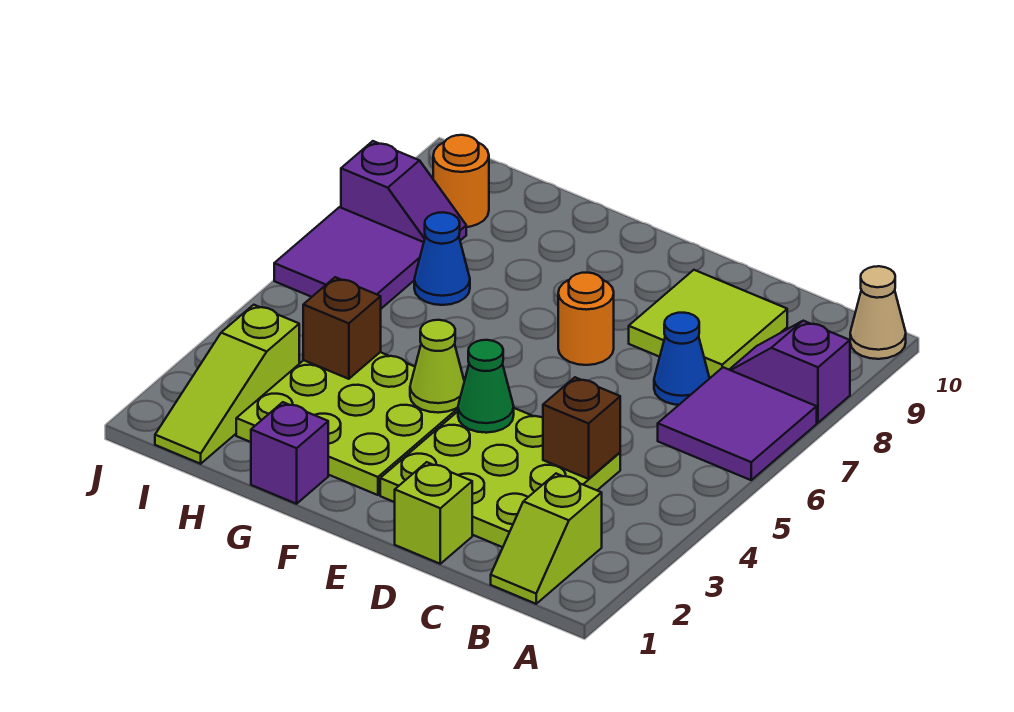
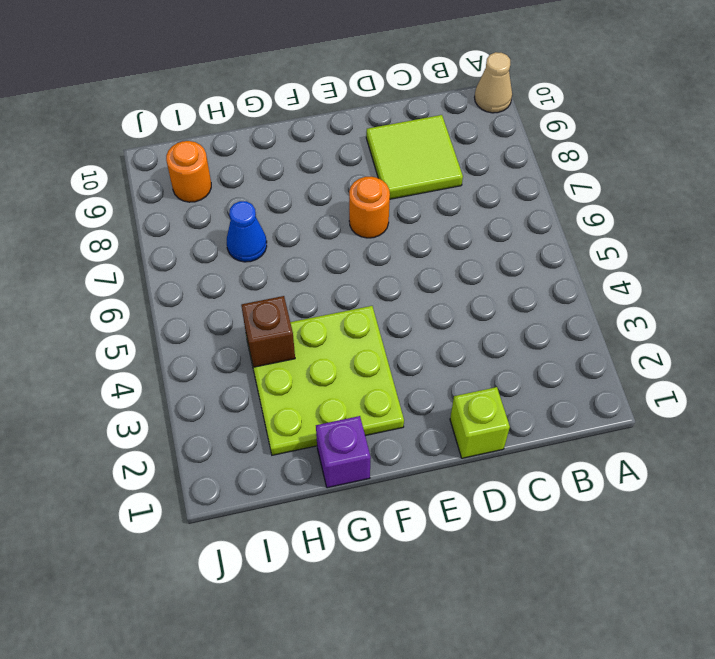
none -> purple 2x2 tile [658,367,817,480]
none -> purple 1x2 slope [729,321,850,423]
none -> lime 1x2 slope [491,474,602,604]

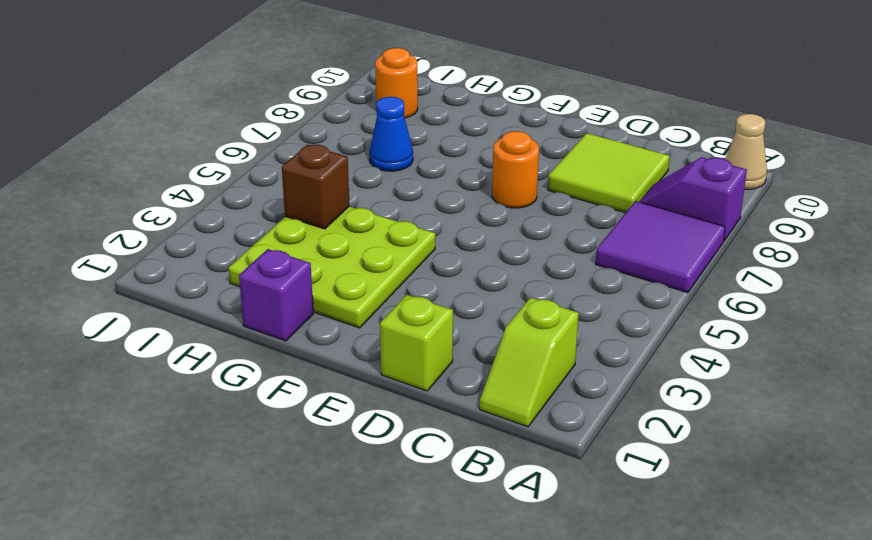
none -> lime 3x3 plate [380,408,620,547]
none -> blue 1x1 cone [654,313,710,405]
none -> lime 1x3 slope [155,305,299,464]

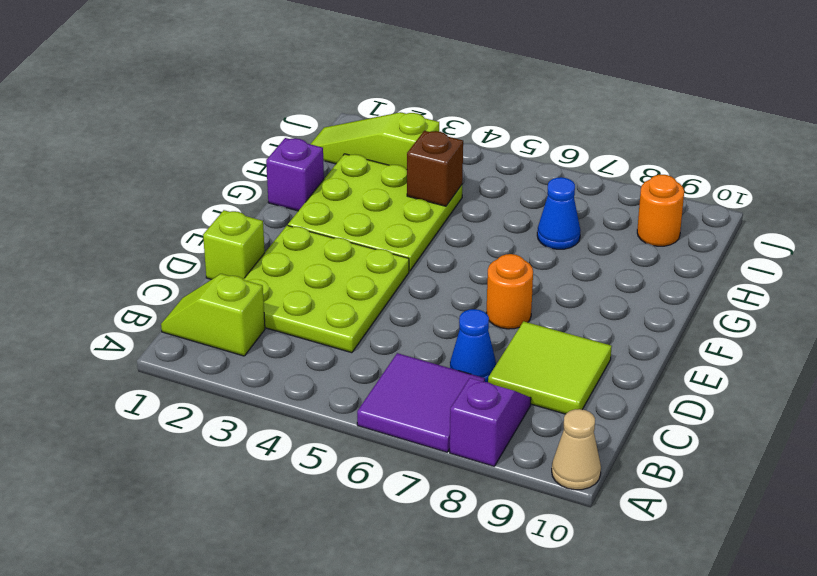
none -> purple 2x2 tile [274,207,424,309]
none -> purple 1x2 slope [341,141,466,242]
none -> brown 1x1 brick [543,377,620,479]

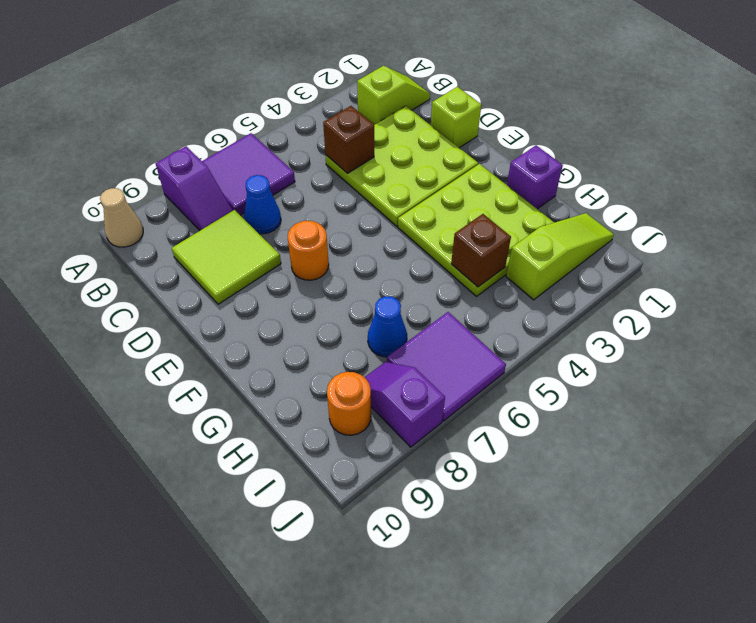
none -> green 1x1 cone [458,340,514,433]
none -> lime 1x1 cone [410,320,464,413]

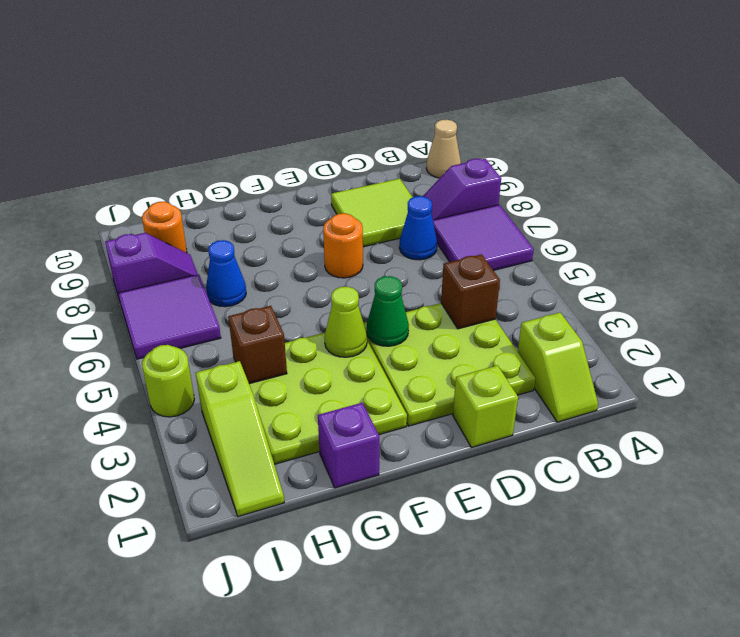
lime 1x1 round brick [142,345,194,417] -> none

